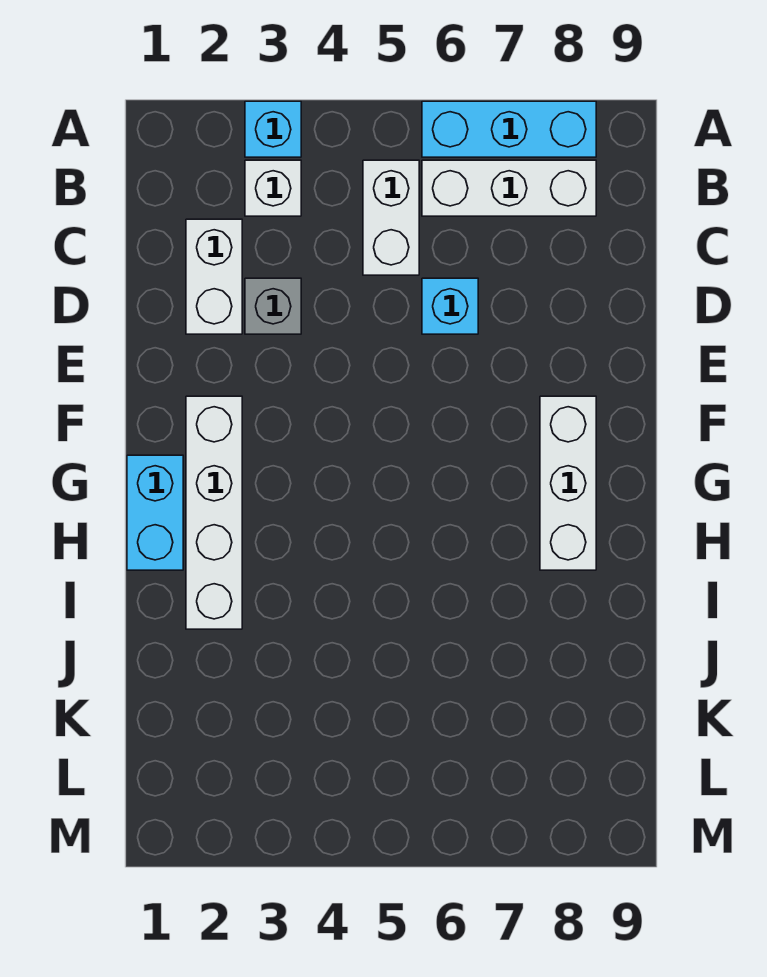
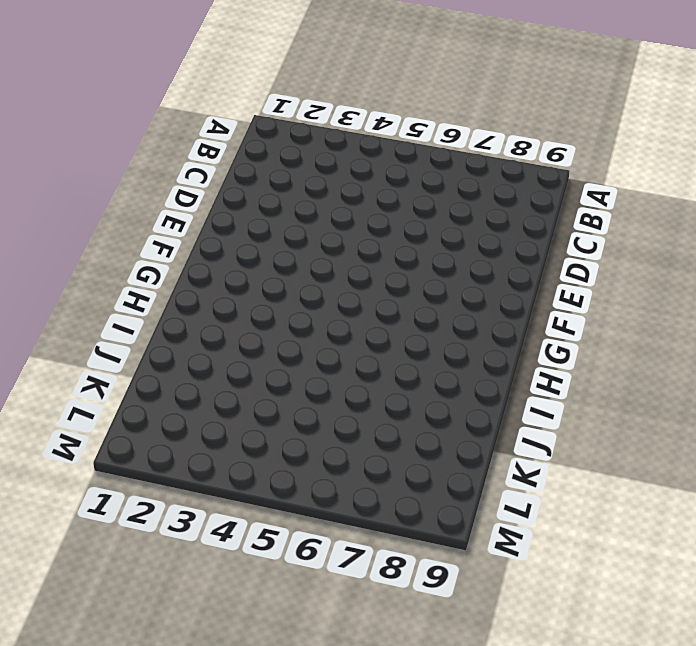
none -> cyan 1x1 brick [245,101,301,157]
none -> cyan 1x3 brick [422,101,596,157]

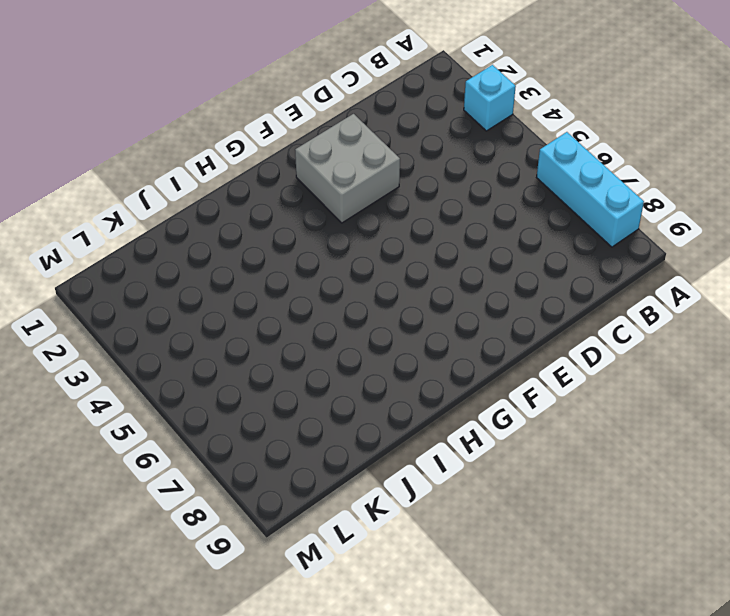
grey 2x2 brick [295,114,400,223] -> white 1x4 brick [186,396,242,629]
none -> white 1x1 brick [245,160,301,216]
none -> white 1x2 brick [363,160,419,275]

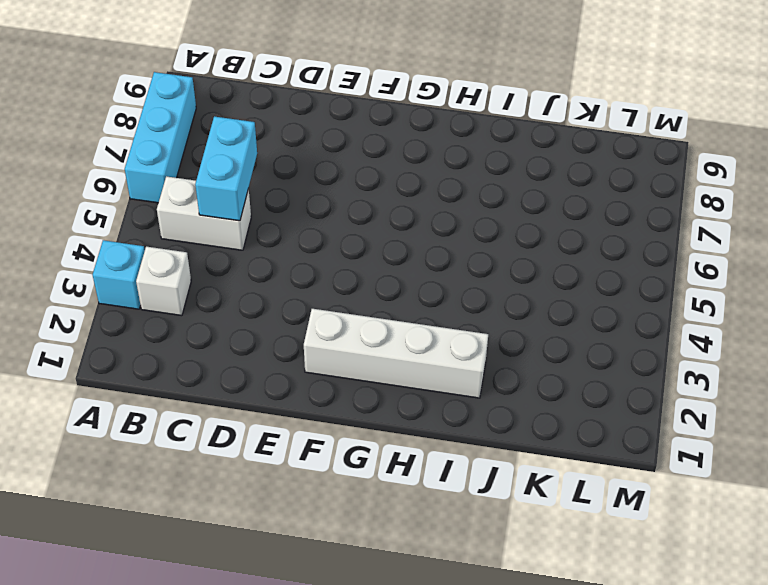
cyan 1x2 brick [195,116,257,221] -> cyan 1x2 brick turned to [127,455,183,570]
none -> white 1x3 brick [422,160,596,216]
none -> white 1x2 brick [186,219,242,334]

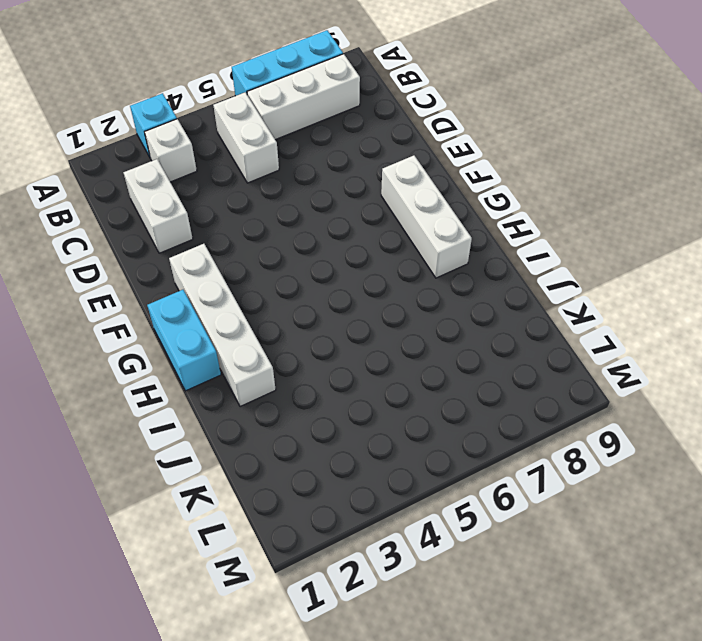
none -> grey 1x1 brick [245,278,301,334]
none -> cyan 1x1 brick [422,278,478,334]

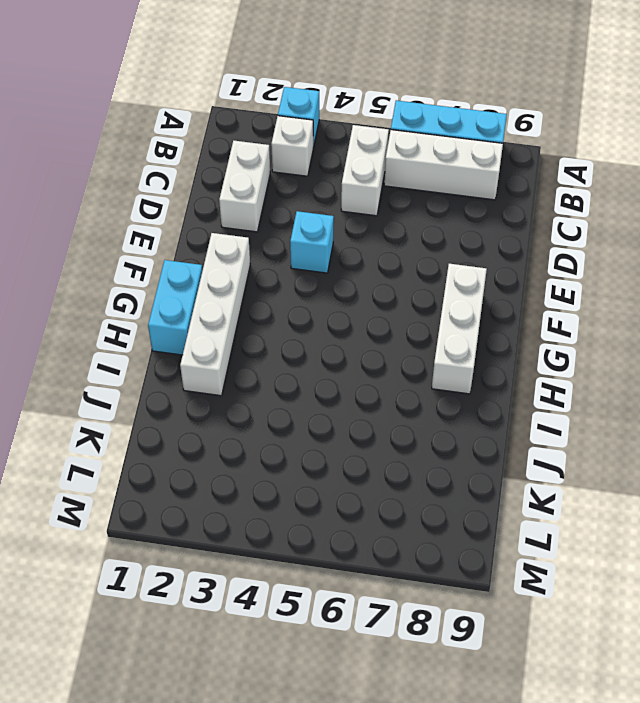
cyan 1x1 brick [290,211,334,273] -> cyan 1x1 brick moved to [422,278,478,334]
none -> grey 1x1 brick [245,278,301,334]

